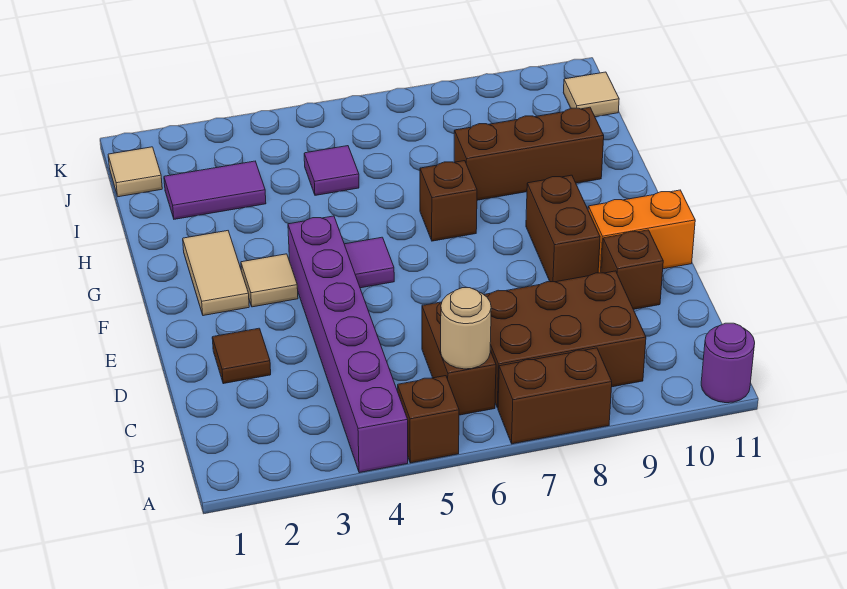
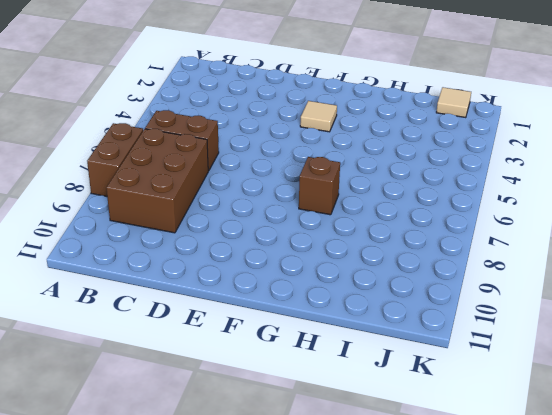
none -> purple 1x6 brick [288,216,408,473]
none -> brown 1x1 brick [398,376,459,463]
none -> purple 1x1 round brick [701,323,755,403]

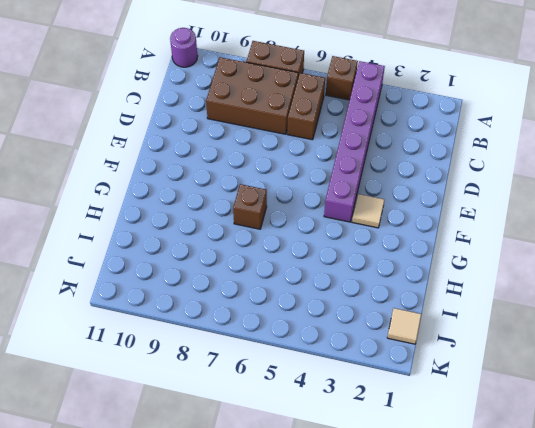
none -> brown 1x1 tile [212,328,271,384]
none -> brown 1x1 brick [601,230,663,309]
none -> brown 1x2 brick [526,175,600,282]

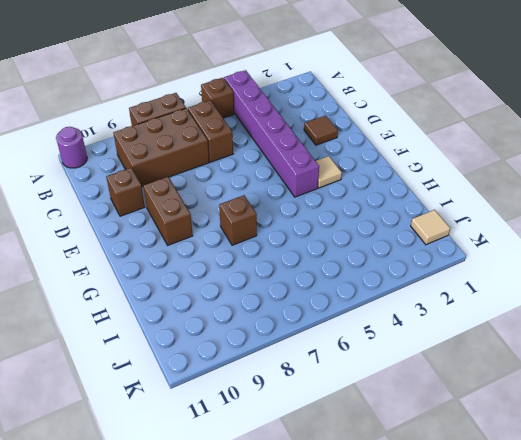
none -> orange 1x2 brick [588,190,695,273]
none -> tan 1x2 tile [183,231,249,316]
none -> purple 1x1 tile [344,237,394,288]

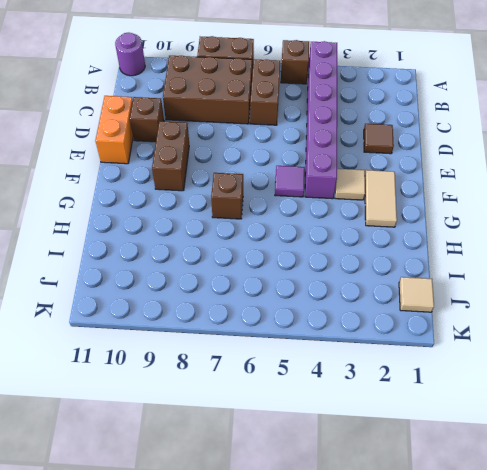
orange 1x2 brick [95,96,133,164] -> orange 1x2 brick turned to [588,190,695,273]
none -> brown 1x3 brick [454,107,604,200]
none -> purple 1x2 tile [164,161,266,219]
none -> purple 1x1 tile [304,146,359,195]

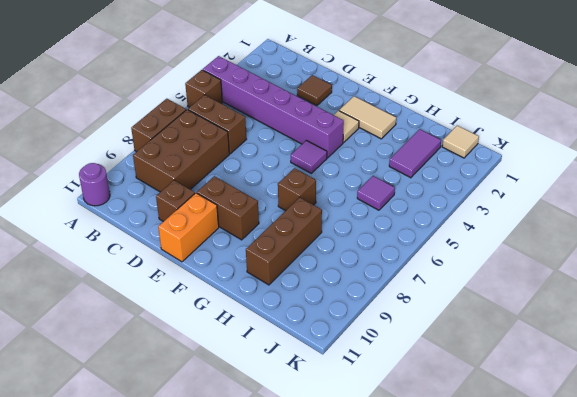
none -> tan 1x1 tile [563,72,619,117]
none -> tan 1x1 round brick [441,288,491,369]

